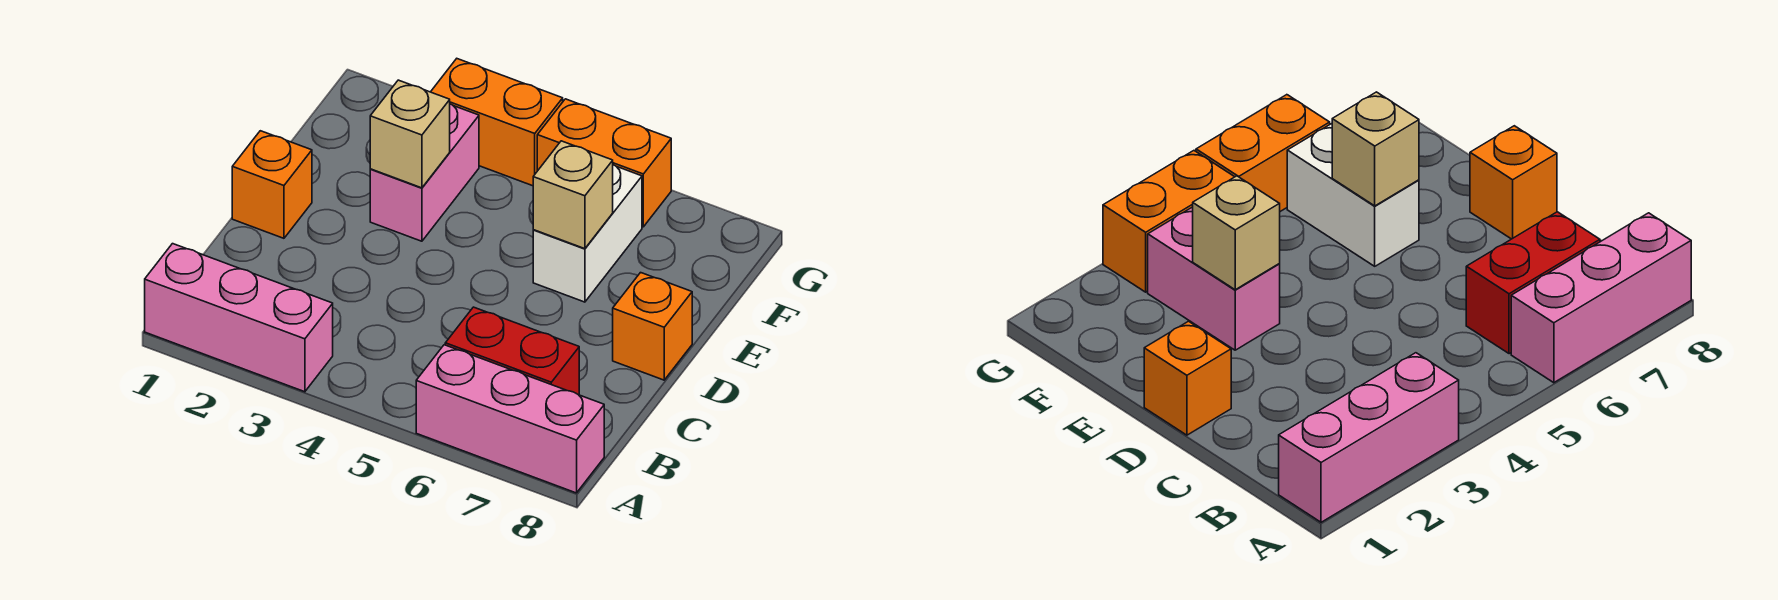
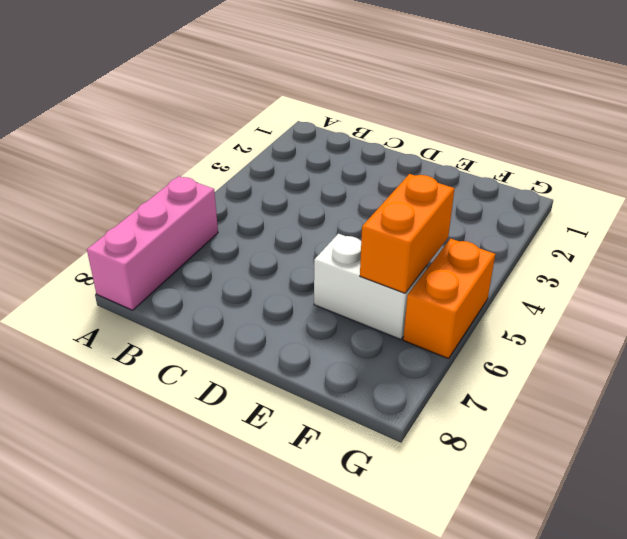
orange 1x2 brick [360,174,455,293] -> orange 1x2 brick moved to [431,59,563,186]
none -> pink 1x3 brick [145,244,333,392]
none -> red 1x2 brick [445,307,579,395]

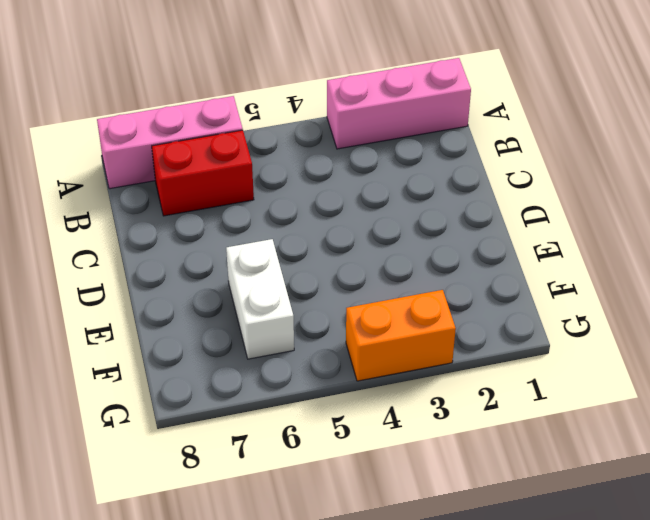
none -> orange 1x1 brick [232,131,312,238]
none -> orange 1x1 brick [613,273,692,380]

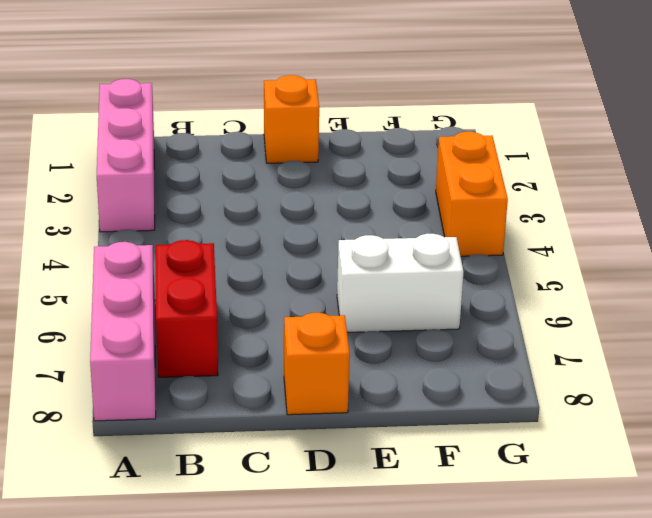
none -> pink 1x2 brick [370,104,479,241]
none -> orange 1x2 brick [537,99,671,227]

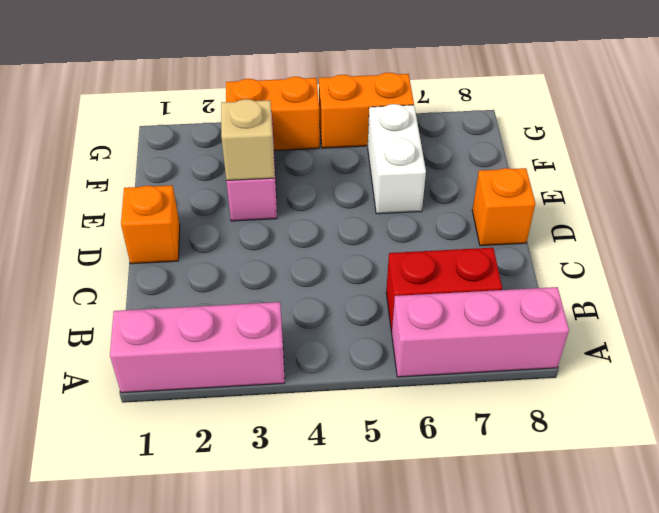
none -> tan 1x1 brick [533,141,613,249]

